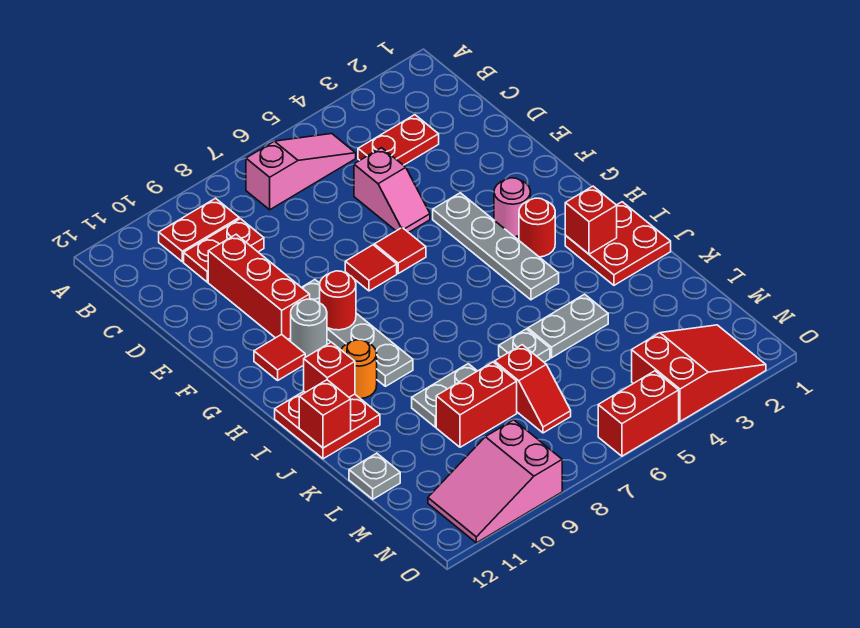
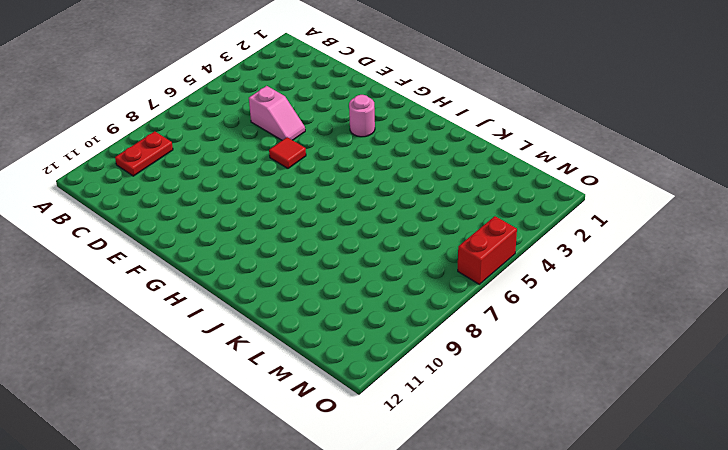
none -> pink 1x3 slope [246,134,356,210]
none -> red 1x2 plate [358,115,439,165]
none -> red 1x2 plate [184,219,264,282]
none -> red 1x3 brick [208,234,310,339]

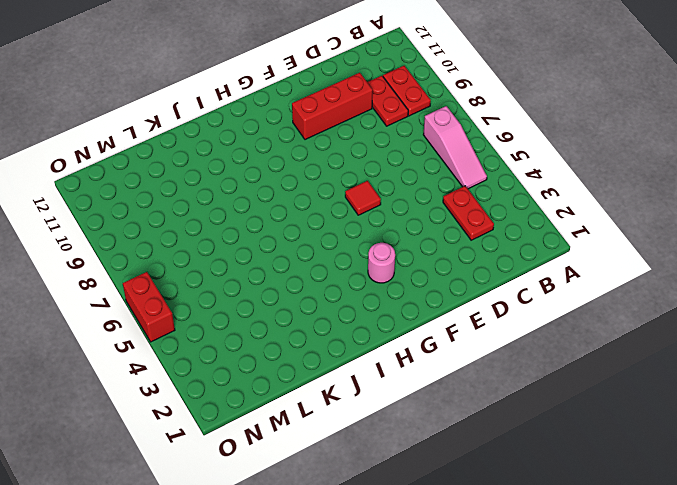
none -> pink 1x2 slope [354,148,430,233]
none -> grey 1x4 plate [433,193,559,300]
none -> red 1x1 tile [345,245,397,291]
none -> grey 1x4 plate [302,280,413,386]

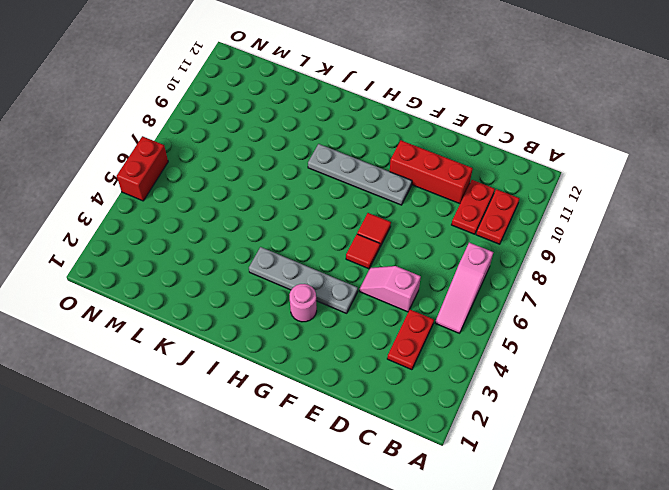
none -> grey 1x1 round brick [291,299,327,357]
none -> red 1x1 tile [254,334,305,380]
none -> red 1x1 round brick [519,198,555,257]
none -> red 2x2 plate [565,202,671,285]

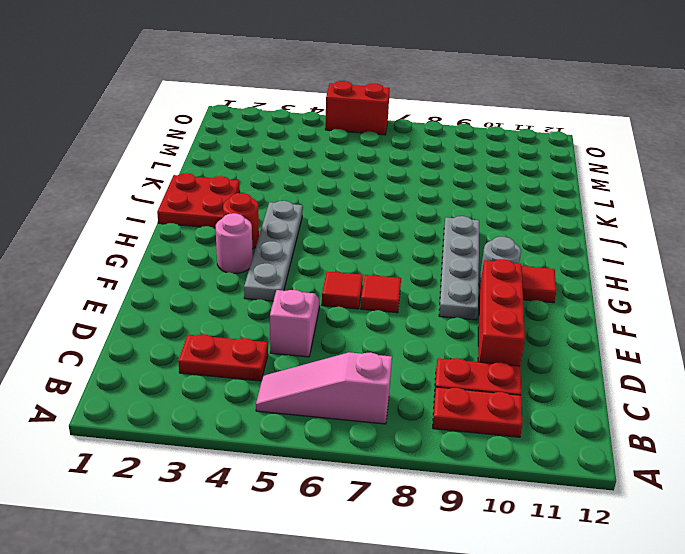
none -> orange 1x1 round brick [341,340,377,399]
none -> red 2x2 plate [275,392,380,459]
none -> grey 1x2 plate [528,294,608,358]
none -> grey 1x1 plate [499,329,550,362]

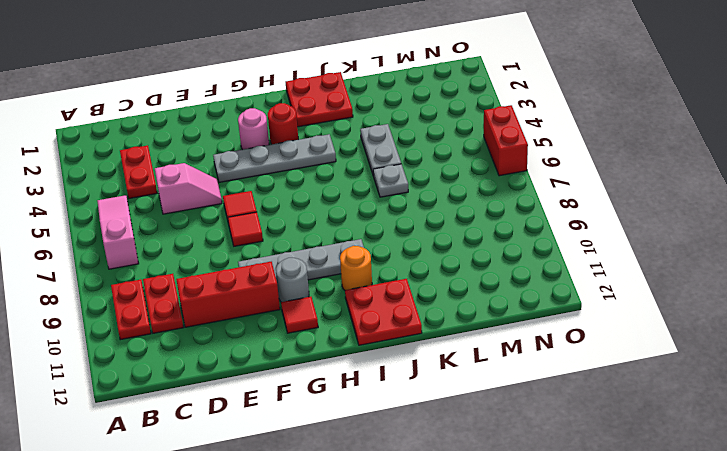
none -> grey 1x2 plate [412,364,477,427]
none -> red 1x2 slope [495,345,571,433]
none -> red 1x2 brick [436,362,517,447]
none -> grey 1x1 plate [349,453,400,499]

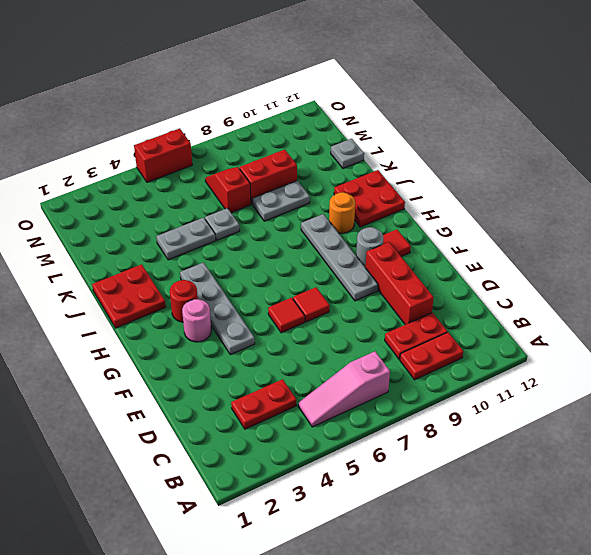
none -> pink 1x2 slope [354,148,430,233]
none -> red 2x3 slope [632,325,766,421]
none -> pink 2x3 slope [428,420,562,543]
none -> red 1x1 round brick [320,271,356,330]

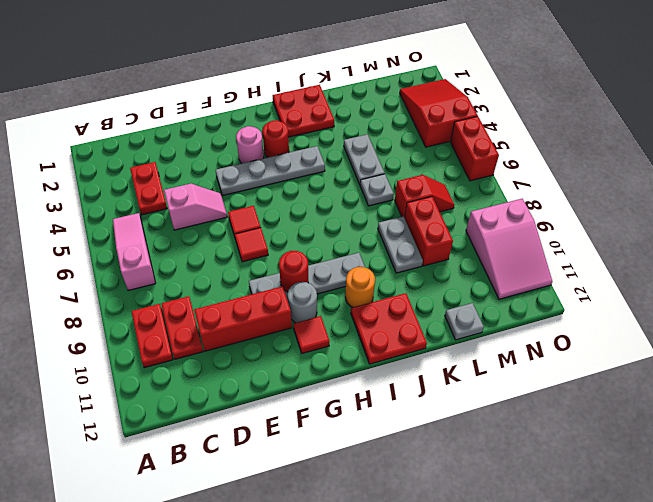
none -> red 1x1 brick [565,186,617,254]
none -> red 1x1 brick [304,342,355,397]
none -> red 1x1 brick [299,380,351,448]

